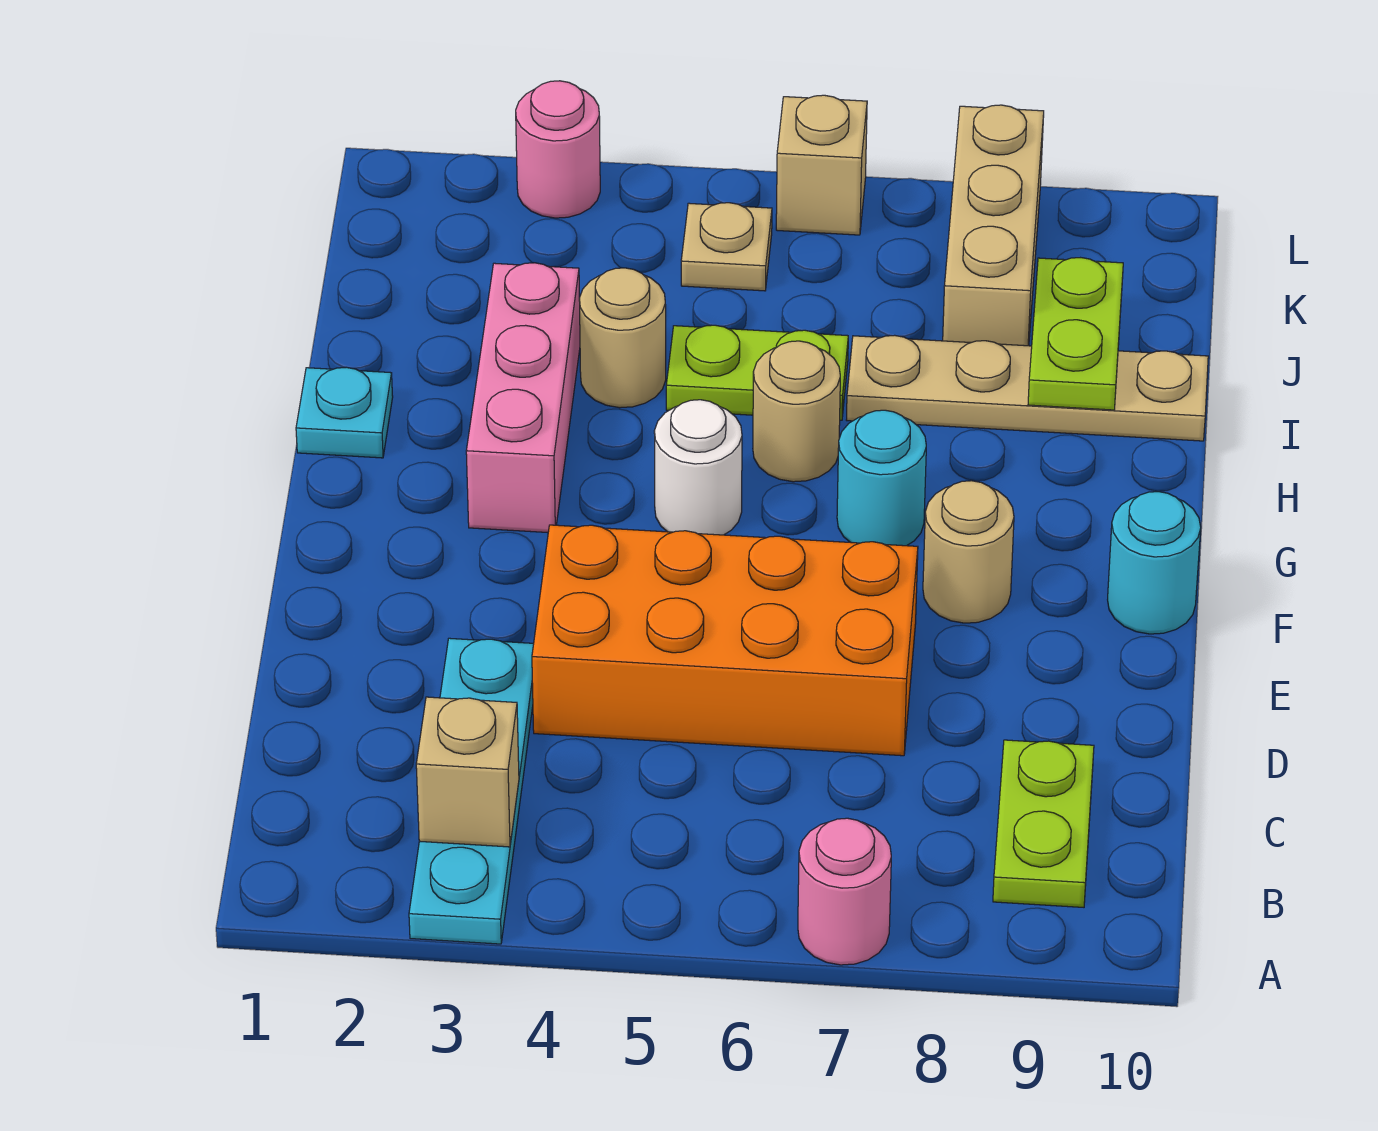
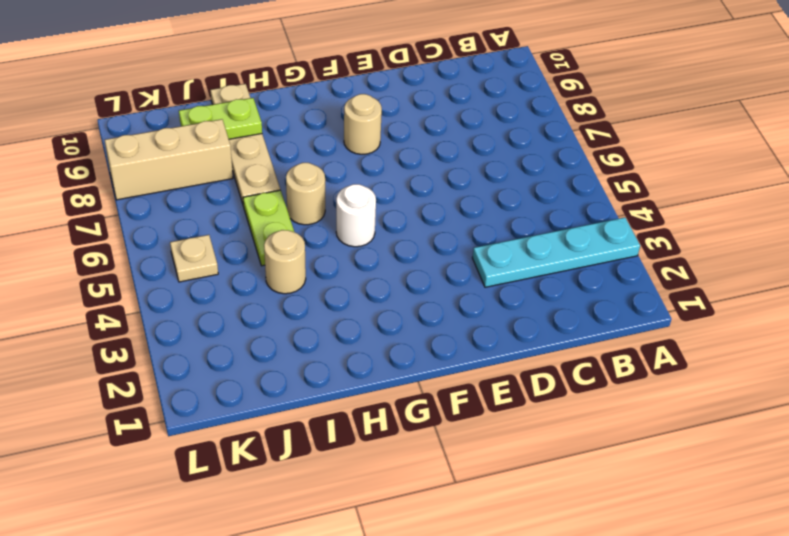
none -> pink 1x1 round brick [798,818,891,965]
none -> lime 1x2 plate [993,740,1094,907]
none -> orange 2x4 brick [532,525,918,756]

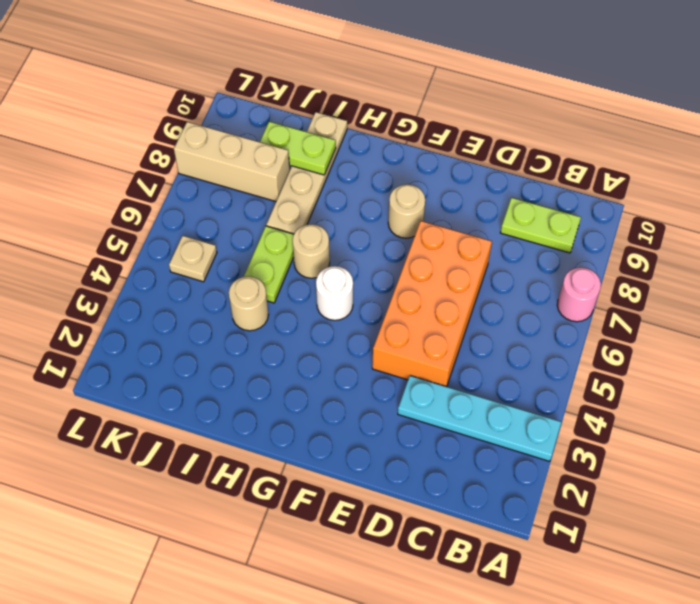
none -> cyan 1x1 round brick [1108,492,1201,634]
none -> pink 1x3 brick [466,263,580,533]
none -> cyan 1x1 round brick [837,410,926,546]

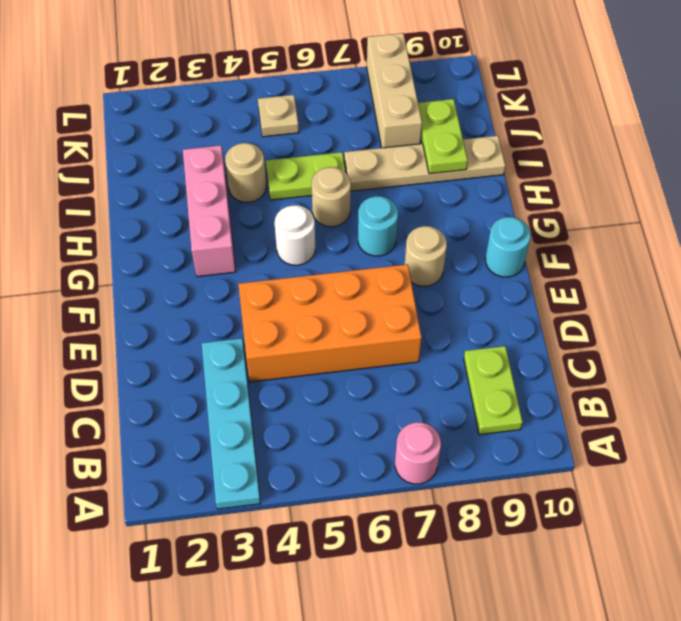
none -> cyan 1x1 plate [296,367,393,458]
none -> pink 1x1 round brick [516,81,600,218]
none -> tan 1x1 brick [776,95,867,235]

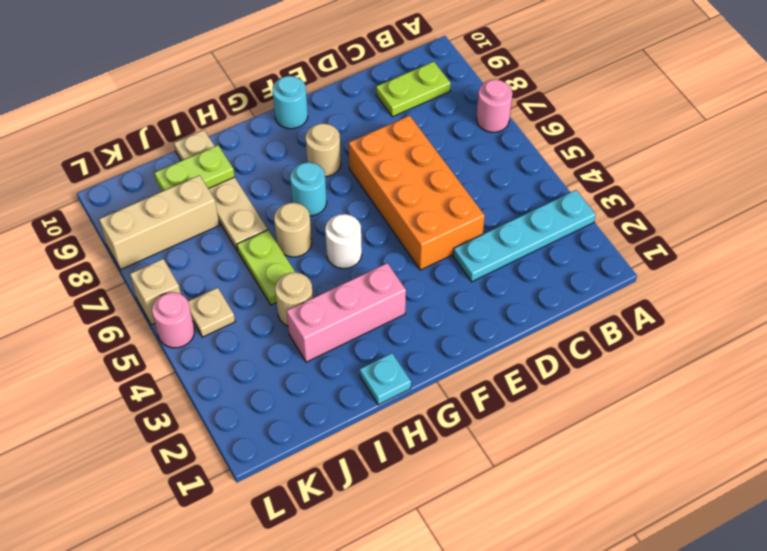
pink 1x1 round brick [152,292,194,348] -> pink 1x1 round brick moved to [516,81,600,218]
none -> tan 1x1 brick [416,697,519,847]

